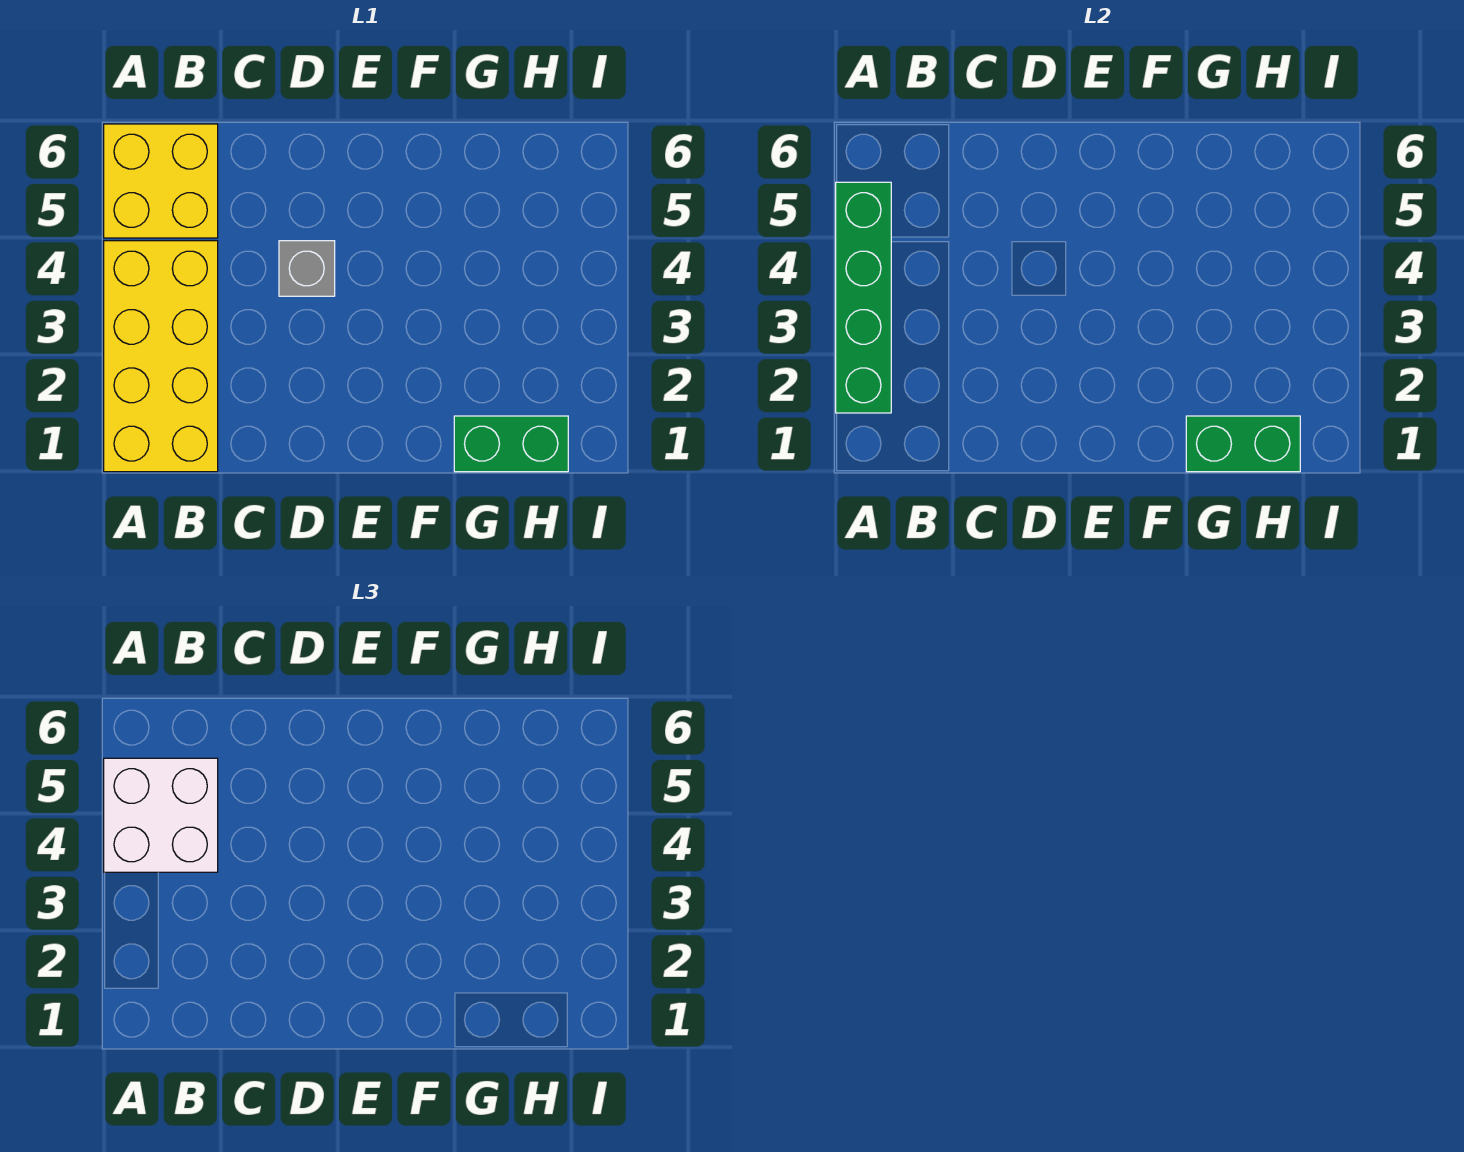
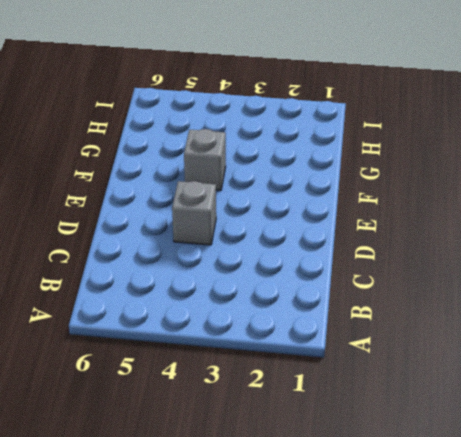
grey 1x1 brick [184,129,226,191] -> none
none -> yellow 2x4 brick [104,241,218,472]
none -> yellow 2x2 brick [104,124,218,238]

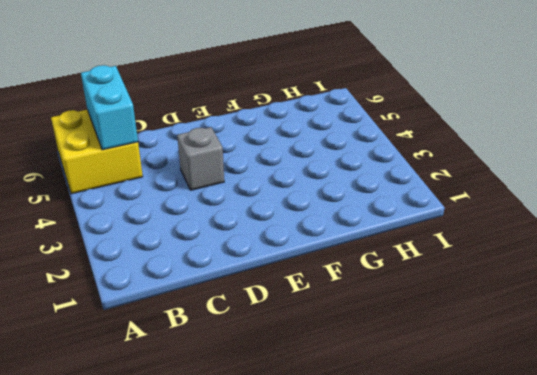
cyan 1x2 brick [81,65,138,150] -> none
none -> yellow 2x4 brick [104,241,218,472]
none -> green 1x2 brick [454,416,568,472]

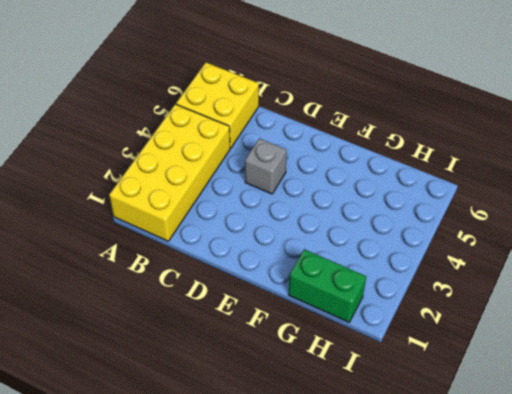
none -> green 1x4 brick [836,182,891,413]
none -> green 1x2 brick [1186,416,1300,472]

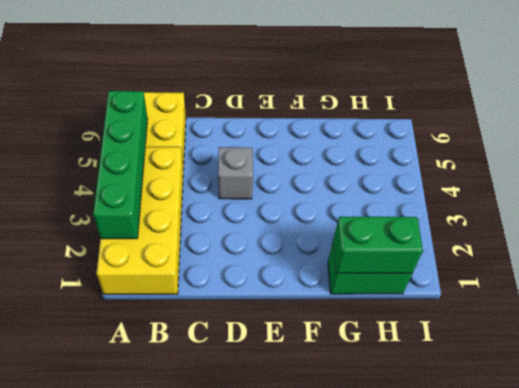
none -> white 2x2 brick [104,758,218,872]

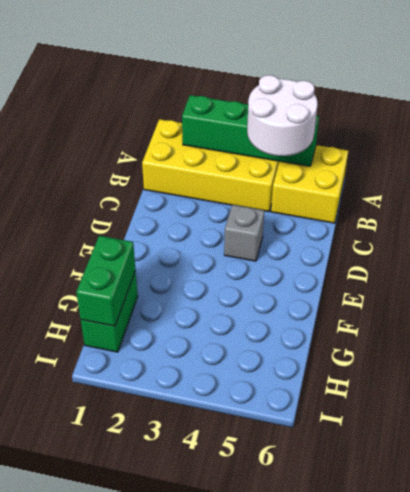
white 2x2 round brick [247,75,318,156] -> white 2x2 brick [104,758,218,872]

